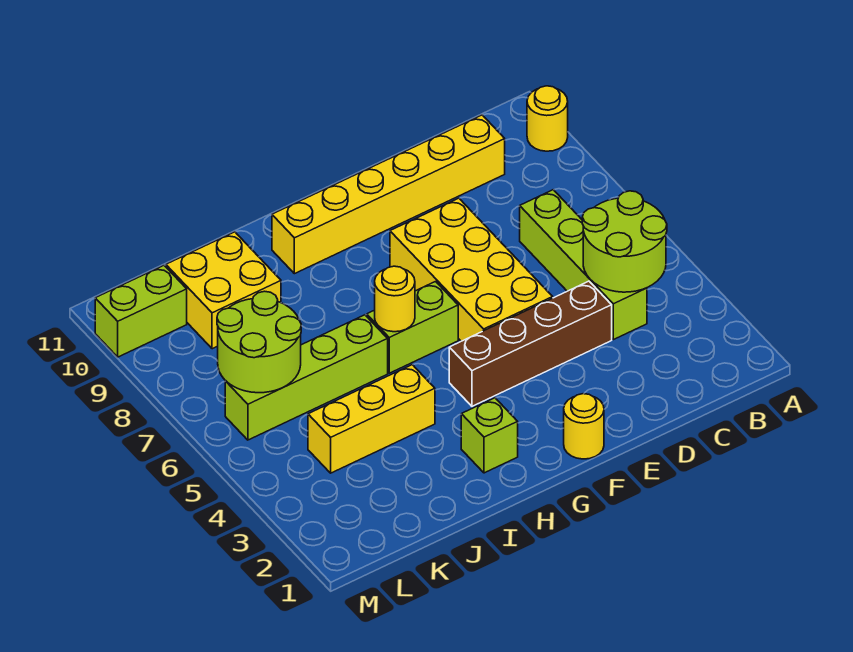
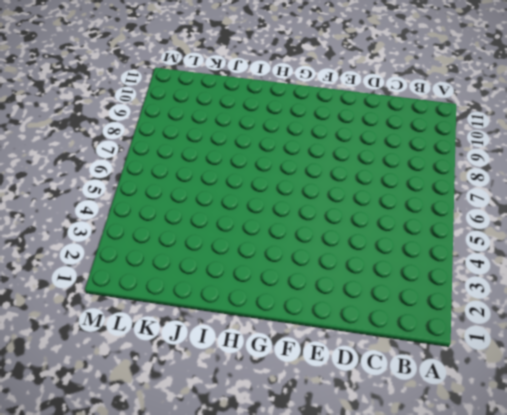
none -> yellow 1x1 round brick [527,86,568,151]
none -> lime 1x4 brick [520,190,647,340]
none -> yellow 1x6 brick [272,115,505,274]

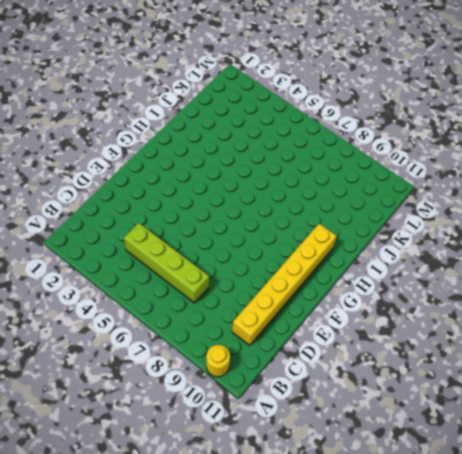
none -> brown 1x4 brick [449,281,612,406]
none -> yellow 2x4 brick [390,198,553,341]
none -> yellow 1x1 round brick [564,394,604,459]

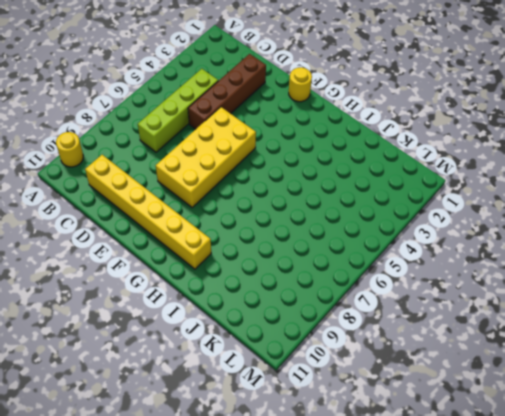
brown 1x4 brick [188,54,266,129] -> brown 1x4 brick turned to [449,281,612,406]
none -> lime 1x2 brick [367,282,458,373]
none -> lime 1x1 brick [461,398,518,473]
none -> yellow 1x3 brick [308,365,435,473]

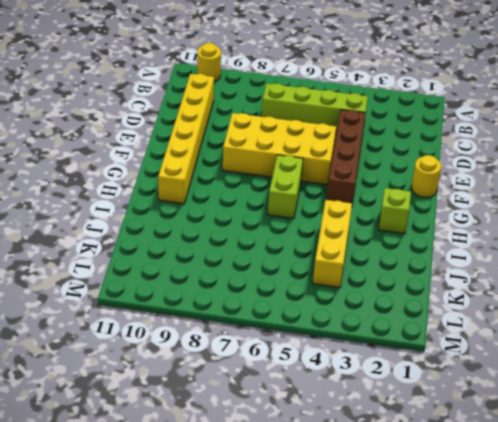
none -> lime 1x4 brick [225,315,388,440]
none -> yellow 2x2 brick [166,232,281,349]
none -> lime 1x2 brick [95,265,187,357]

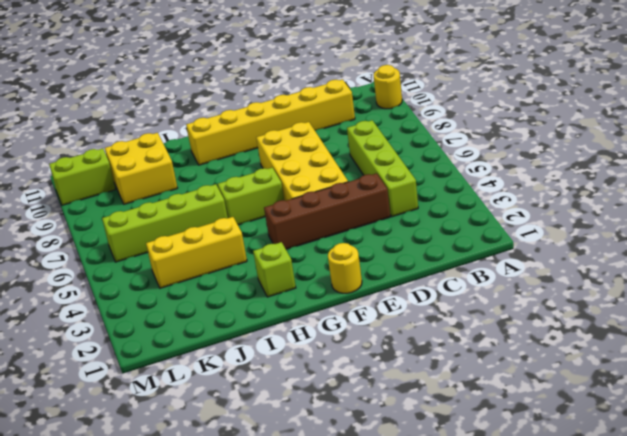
none -> lime 2x2 round brick [582,191,667,292]
none -> yellow 1x1 round brick [375,266,415,332]
none -> lime 2x2 round brick [217,291,301,393]

